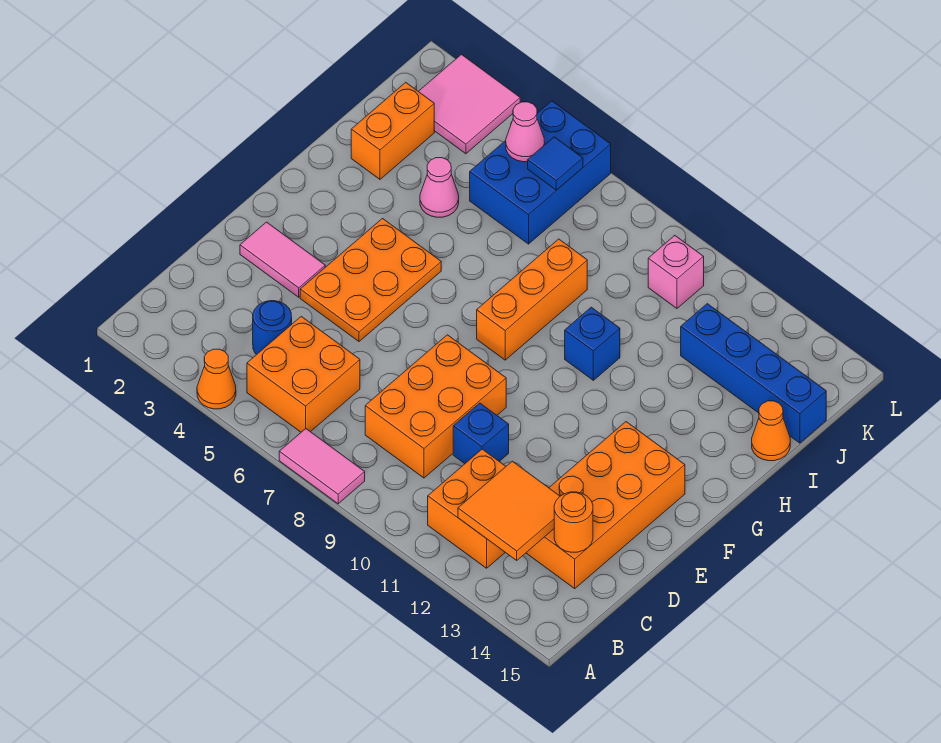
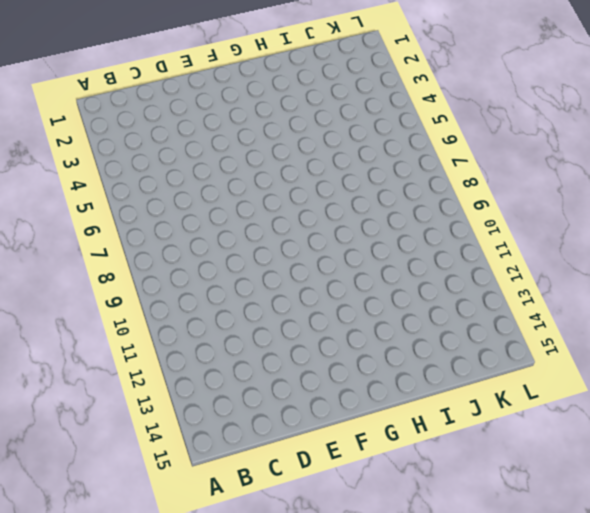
none -> orange 1x1 cone [197,349,236,409]
none -> pink 1x2 tile [279,429,365,504]
none -> orange 2x2 brick [247,316,360,432]

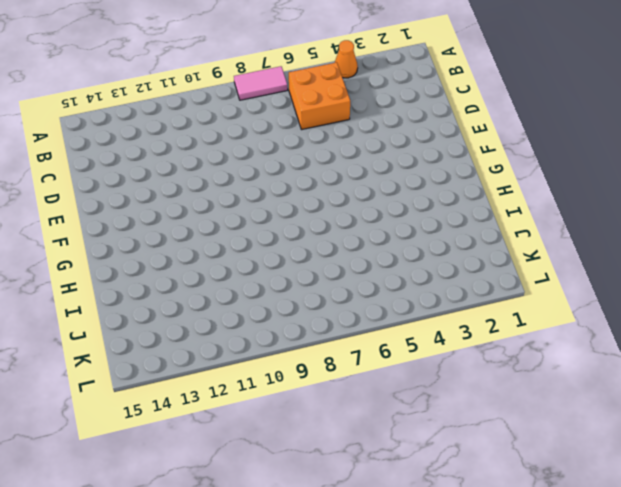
none -> orange 2x2 brick [428,449,506,568]
none -> blue 1x1 round brick [253,301,292,355]
none -> orange 2x3 brick [365,335,506,478]

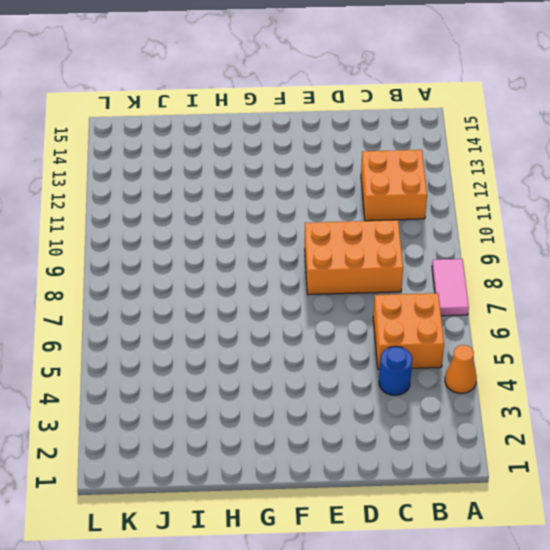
none -> orange 2x4 brick [526,422,685,588]
none -> blue 1x1 brick [453,403,509,464]
none -> pink 1x2 tile [240,222,325,297]

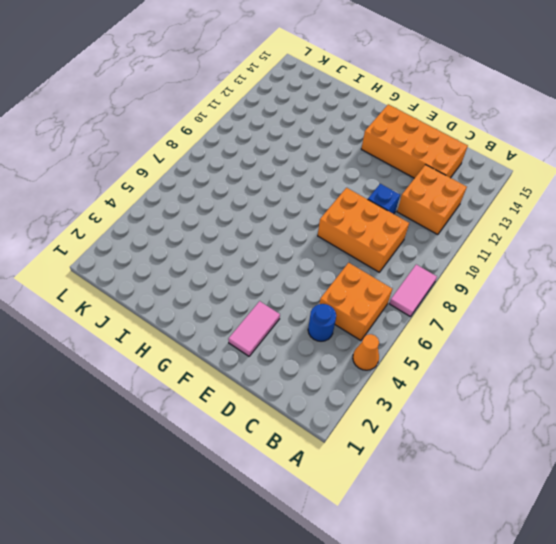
none -> orange 2x3 plate [300,219,441,342]
none -> orange 1x3 brick [477,239,587,360]
none -> blue 1x1 brick [565,307,620,380]

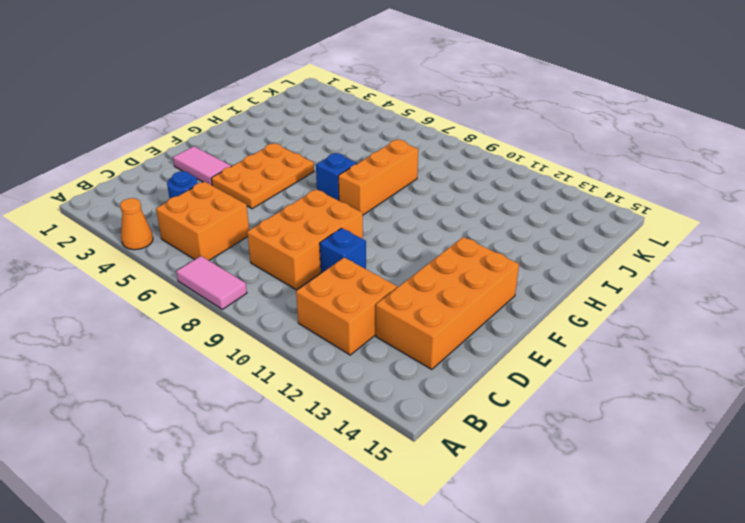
blue 1x1 brick [316,153,357,201] -> blue 1x1 brick moved to [565,307,620,380]
none -> orange 1x2 brick [351,82,434,179]
none -> pink 1x1 cone [420,158,459,217]
none -> orange 1x1 cone [752,401,790,461]

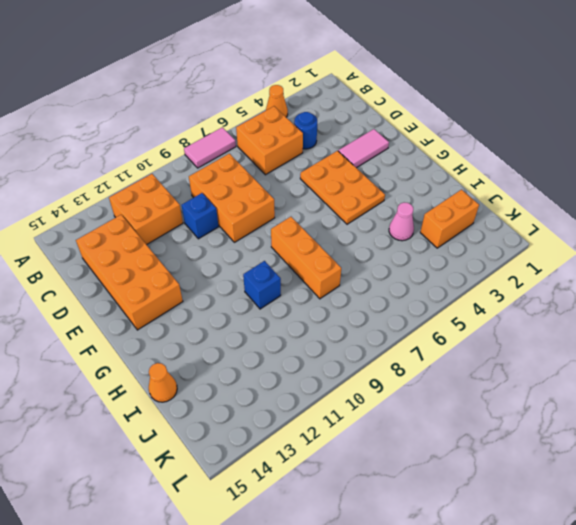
orange 1x2 brick [420,190,479,248] -> orange 1x2 brick turned to [351,82,434,179]
none -> blue 2x3 brick [470,101,611,244]
none -> blue 1x4 brick [681,304,826,443]
none -> pink 2x2 tile [418,55,520,154]

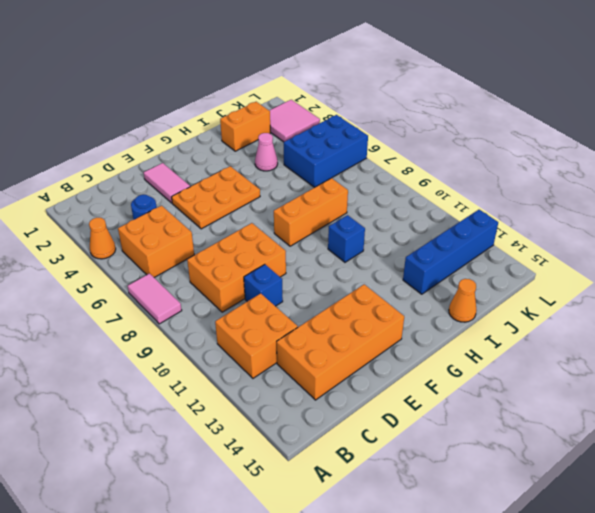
blue 1x4 brick [403,210,498,294] -> blue 1x4 brick turned to [681,304,826,443]
none -> pink 1x1 brick [648,236,704,308]
none -> orange 2x2 tile [458,461,560,560]
none -> orange 1x1 round brick [554,492,593,552]

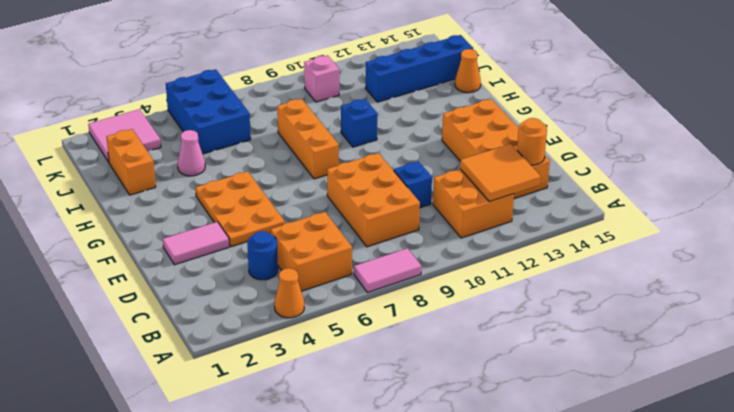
none -> pink 1x1 cone [506,102,545,162]
none -> blue 1x1 tile [528,137,583,190]

